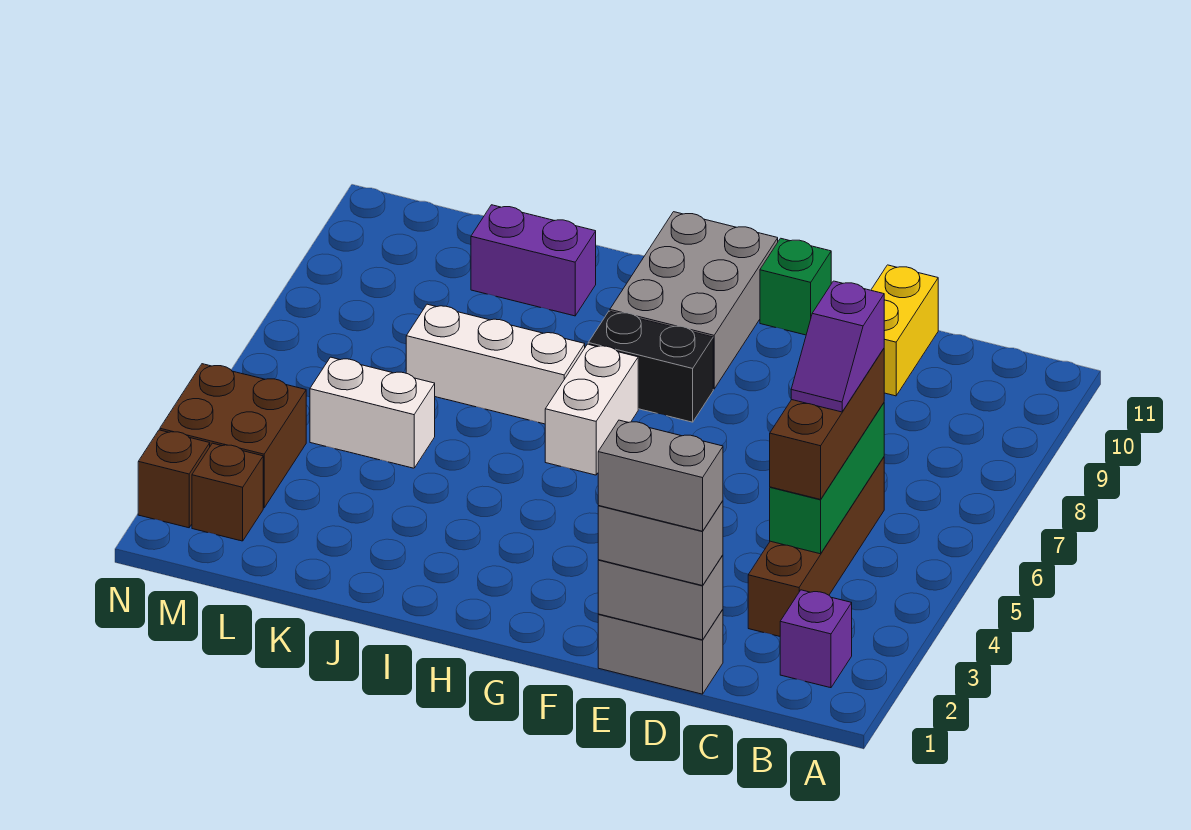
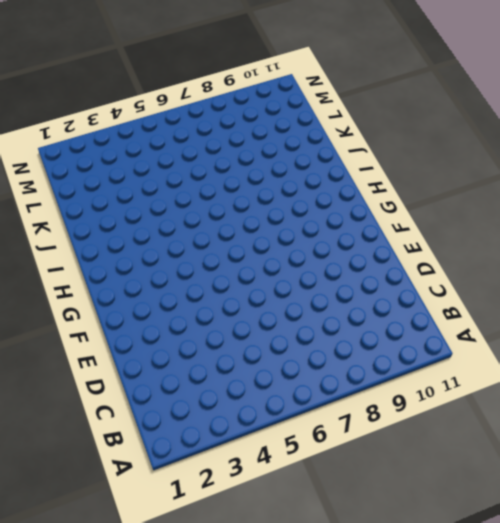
none -> purple 1x1 brick [780,590,852,688]
none -> brown 1x4 brick [748,457,884,636]
none -> grey 1x2 brick [598,610,723,694]

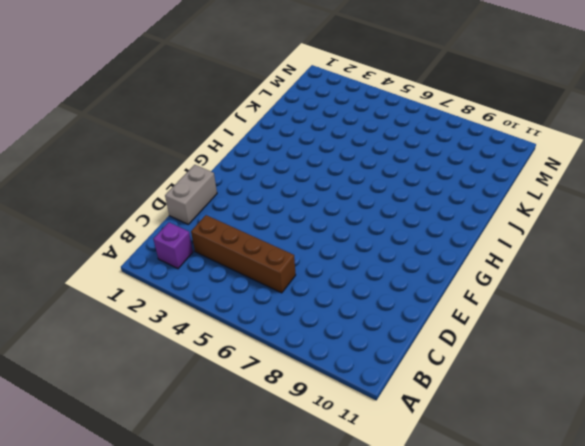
none -> yellow 1x2 brick [871,265,938,396]
none -> green 1x1 brick [760,238,831,335]
none -> black 1x2 brick [588,311,713,422]

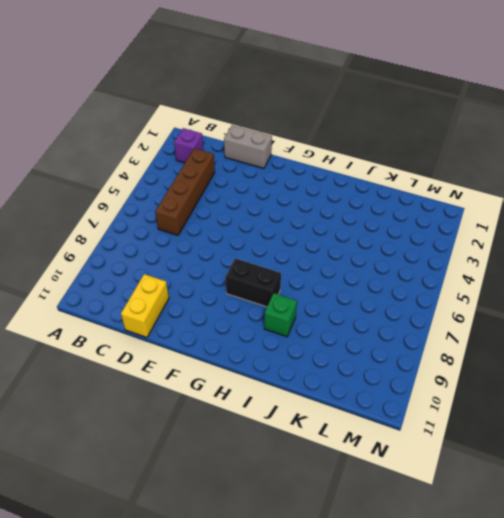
green 1x1 brick [264,293,297,337] -> green 1x1 brick moved to [760,238,831,335]
none -> grey 2x3 brick [610,212,778,389]
none -> white 1x2 brick [545,344,638,475]
none -> white 1x3 brick [406,304,585,424]

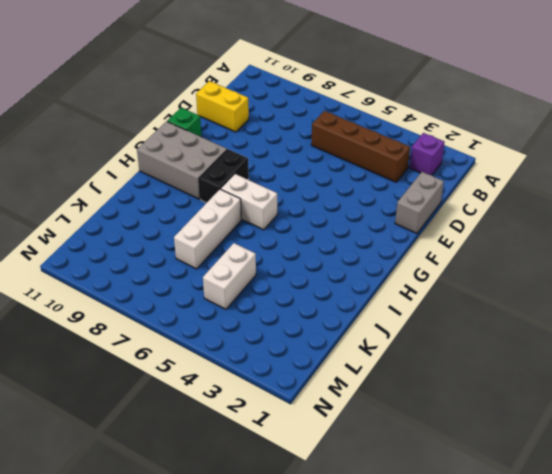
none -> purple 1x2 brick [471,205,596,316]
none -> brown 1x1 brick [192,443,263,541]
none -> brown 2x2 brick [160,364,306,508]

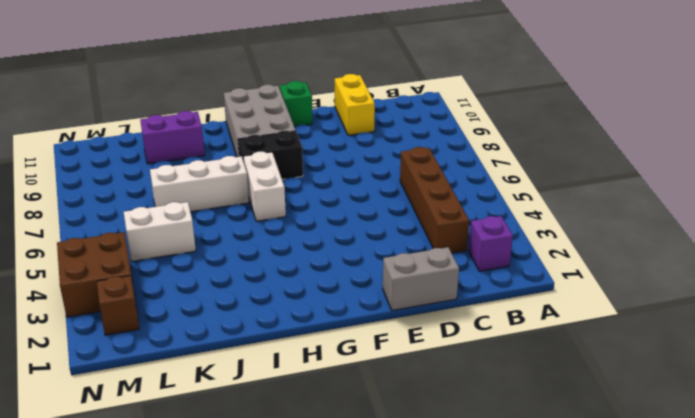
none -> brown 1x1 brick [138,430,210,528]
none -> green 1x3 brick [770,403,884,554]
none -> grey 1x2 brick [598,555,723,640]

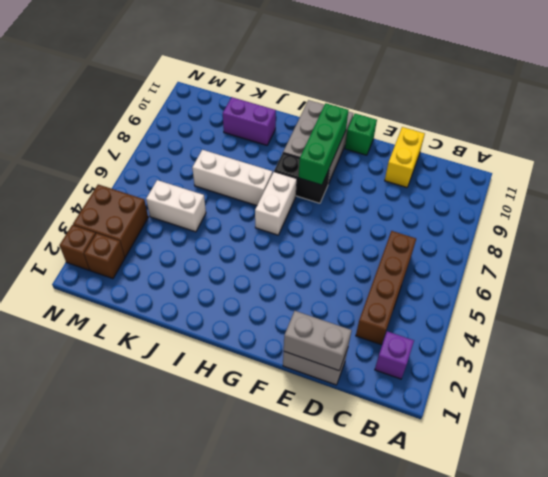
green 1x3 brick [299,103,348,185] -> green 1x3 brick moved to [770,403,884,554]
none -> brown 1x3 brick [770,349,884,499]
none -> grey 1x2 brick [598,501,723,586]
none -> purple 1x2 slope [791,281,884,412]

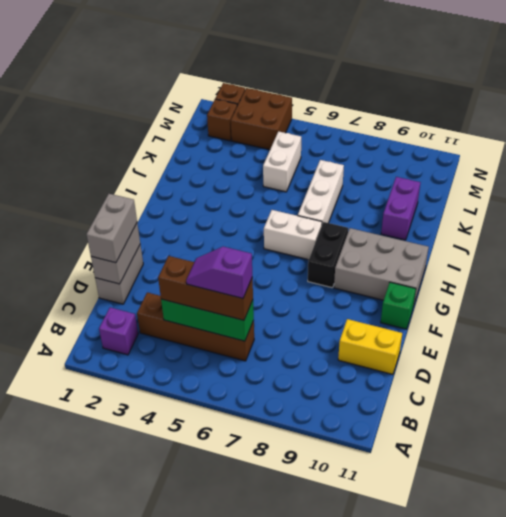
none -> grey 1x2 brick [598,420,723,531]

